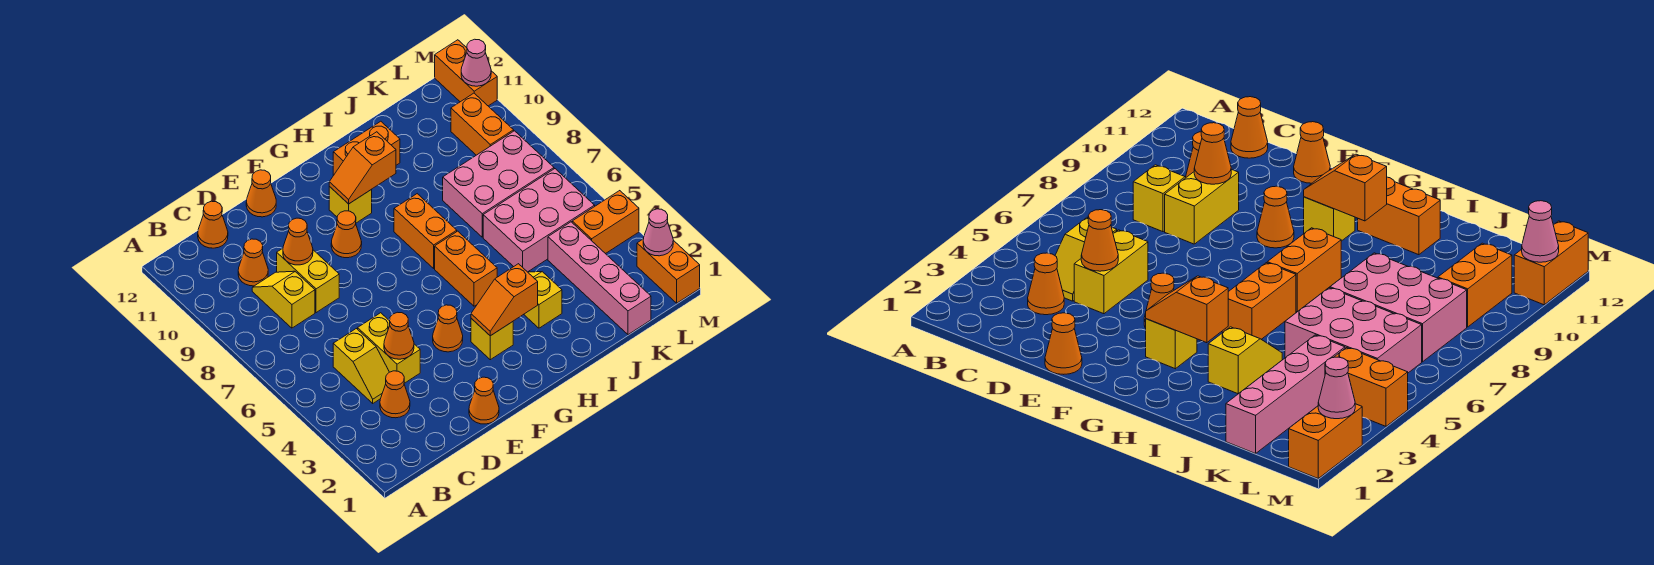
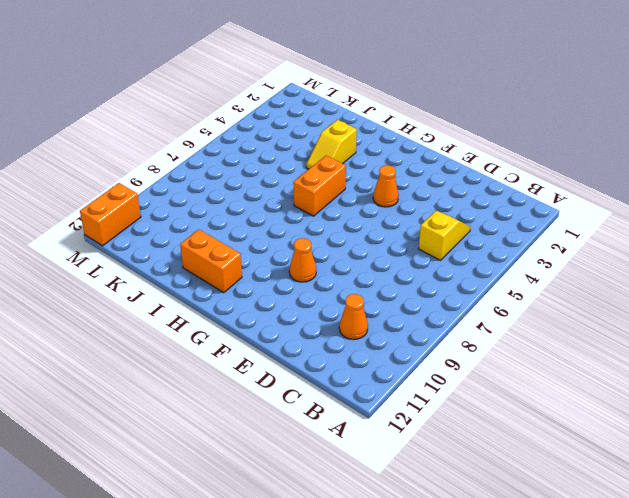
none -> orange 1x1 cone [380,371,410,418]
none -> yellow 1x2 slope [252,271,315,328]
none -> orange 1x1 cone [198,201,228,248]
none -> yellow 1x2 brick [358,313,420,383]

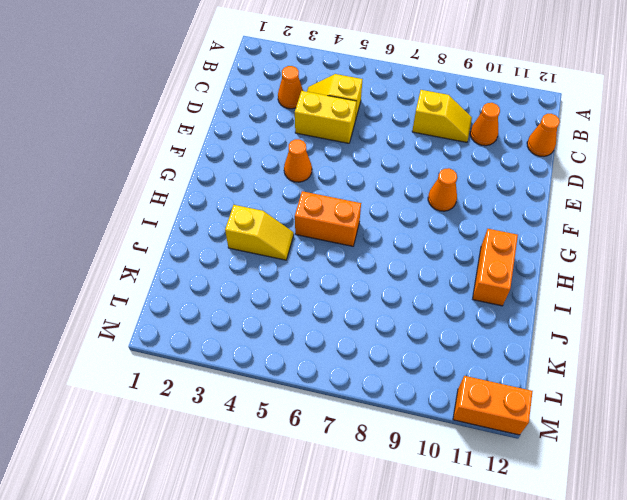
none -> yellow 1x2 brick [277,248,339,313]
none -> orange 1x1 cone [469,377,499,424]
none -> orange 1x1 cone [246,170,276,217]
none -> yellow 1x1 brick [471,318,513,360]

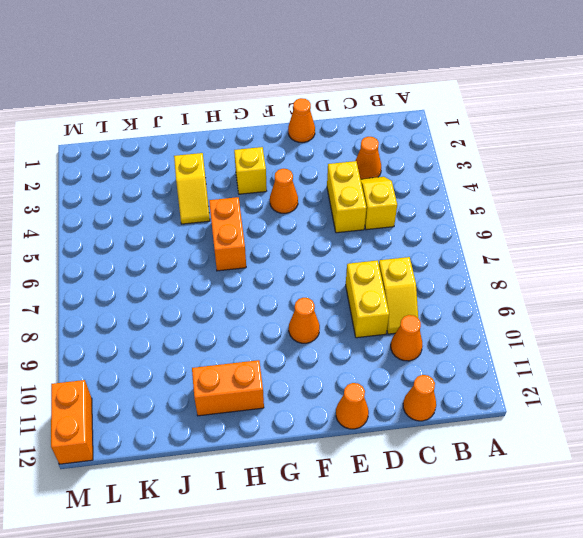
none -> yellow 1x1 brick [329,186,372,223]
none -> orange 1x2 brick [394,194,457,268]
none -> pink 2x3 brick [483,169,595,272]
none -> pink 2x3 brick [443,131,554,237]

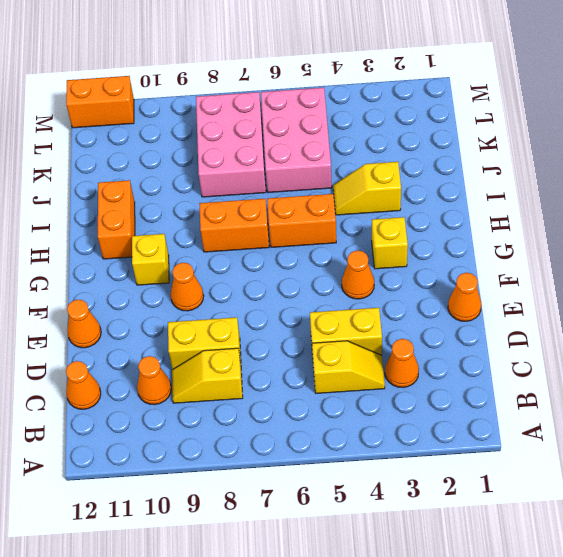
none -> pink 1x4 brick [548,222,651,335]
none -> orange 1x2 brick [572,191,639,254]
none -> orange 1x2 brick [451,93,514,155]
none -> orange 1x2 brick [637,239,700,303]

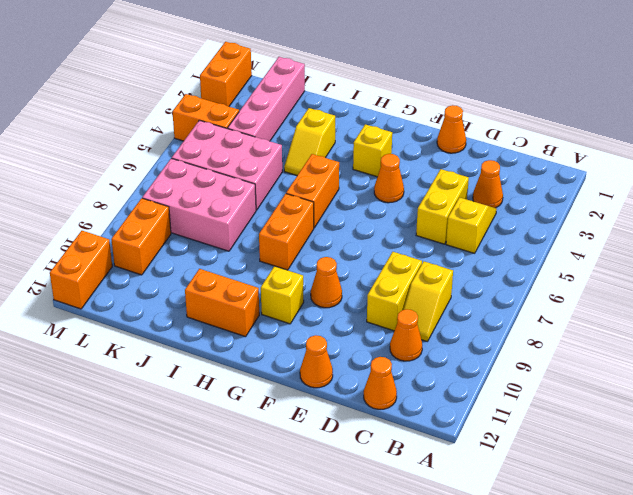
none -> orange 1x1 cone [384,312,414,359]
none -> orange 1x1 cone [283,218,313,265]
none -> orange 1x2 slope [471,264,538,336]
none -> orange 1x2 slope [329,132,396,204]

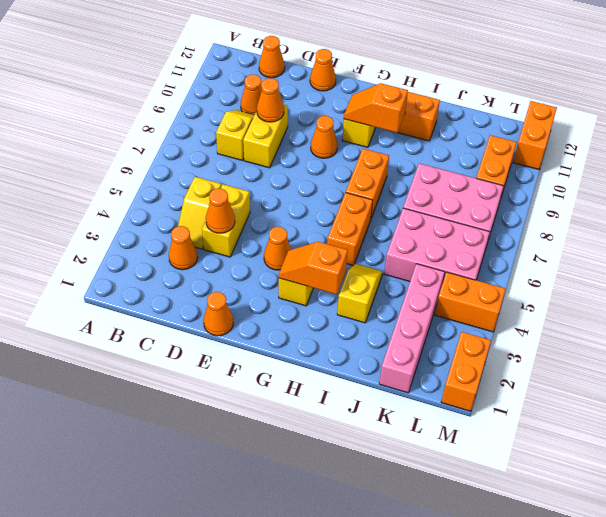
none -> pink 1x1 cone [643,209,673,256]
none -> pink 1x1 cone [461,39,491,86]

